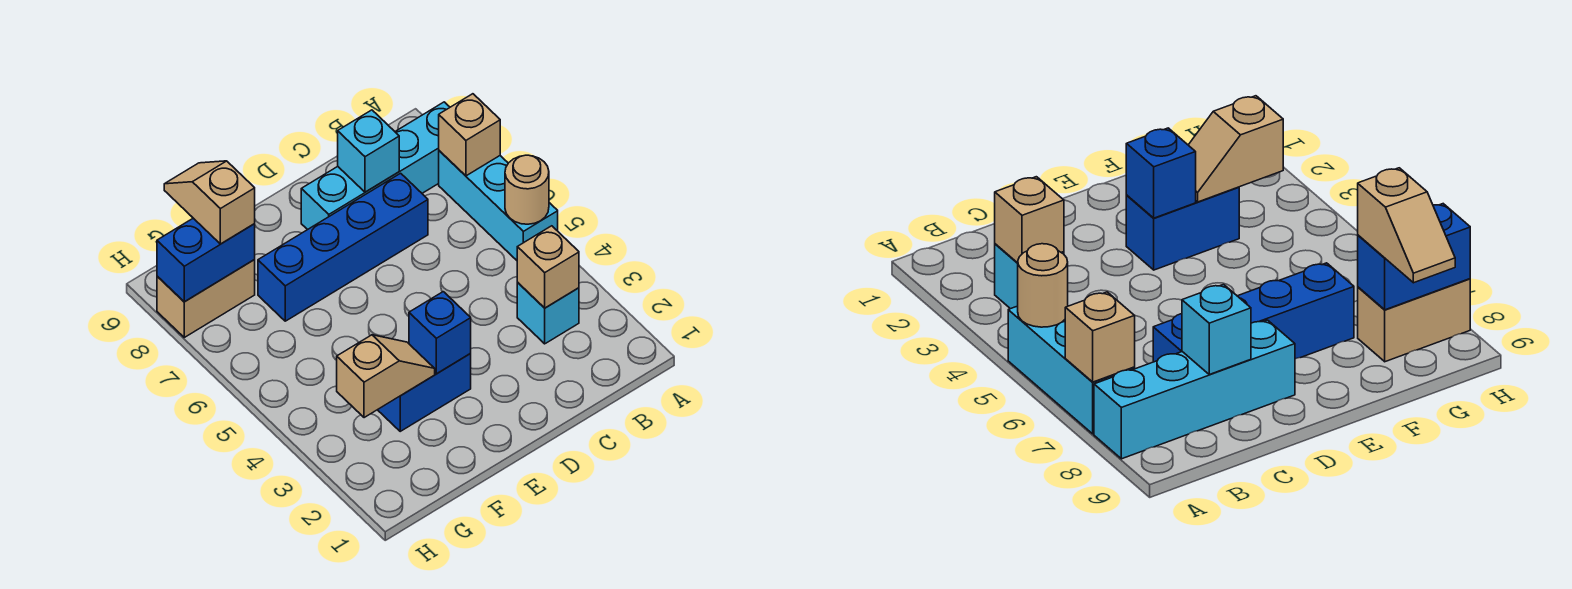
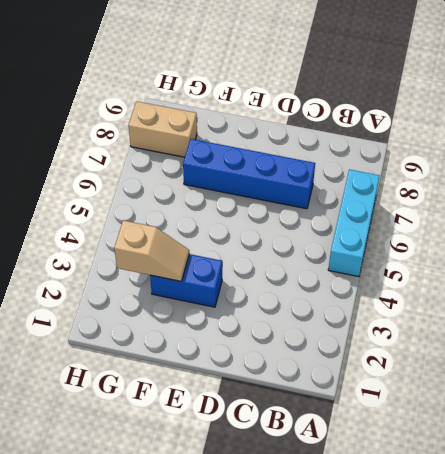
none -> cyan 1x4 brick [301,102,450,230]
none -> cyan 1x1 brick [517,283,579,344]
none -> tan 1x1 round brick [505,155,549,224]

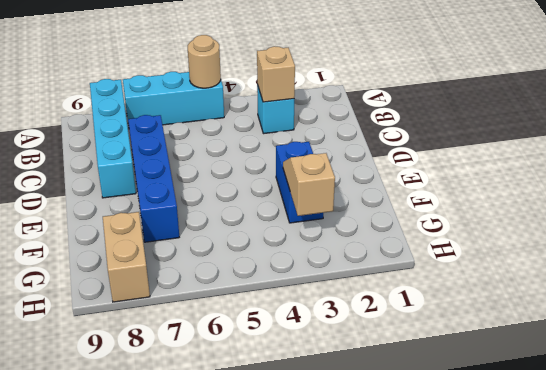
none -> tan 1x1 brick [439,94,500,176]
none -> cyan 1x1 brick [338,110,399,192]
none -> blue 1x1 brick [409,292,471,374]

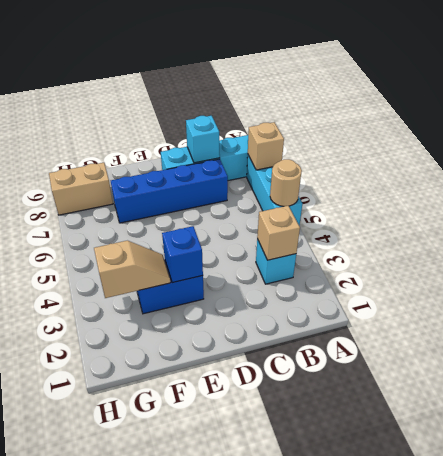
none -> blue 1x2 brick [157,218,255,302]
none -> tan 1x2 slope [164,161,255,244]

